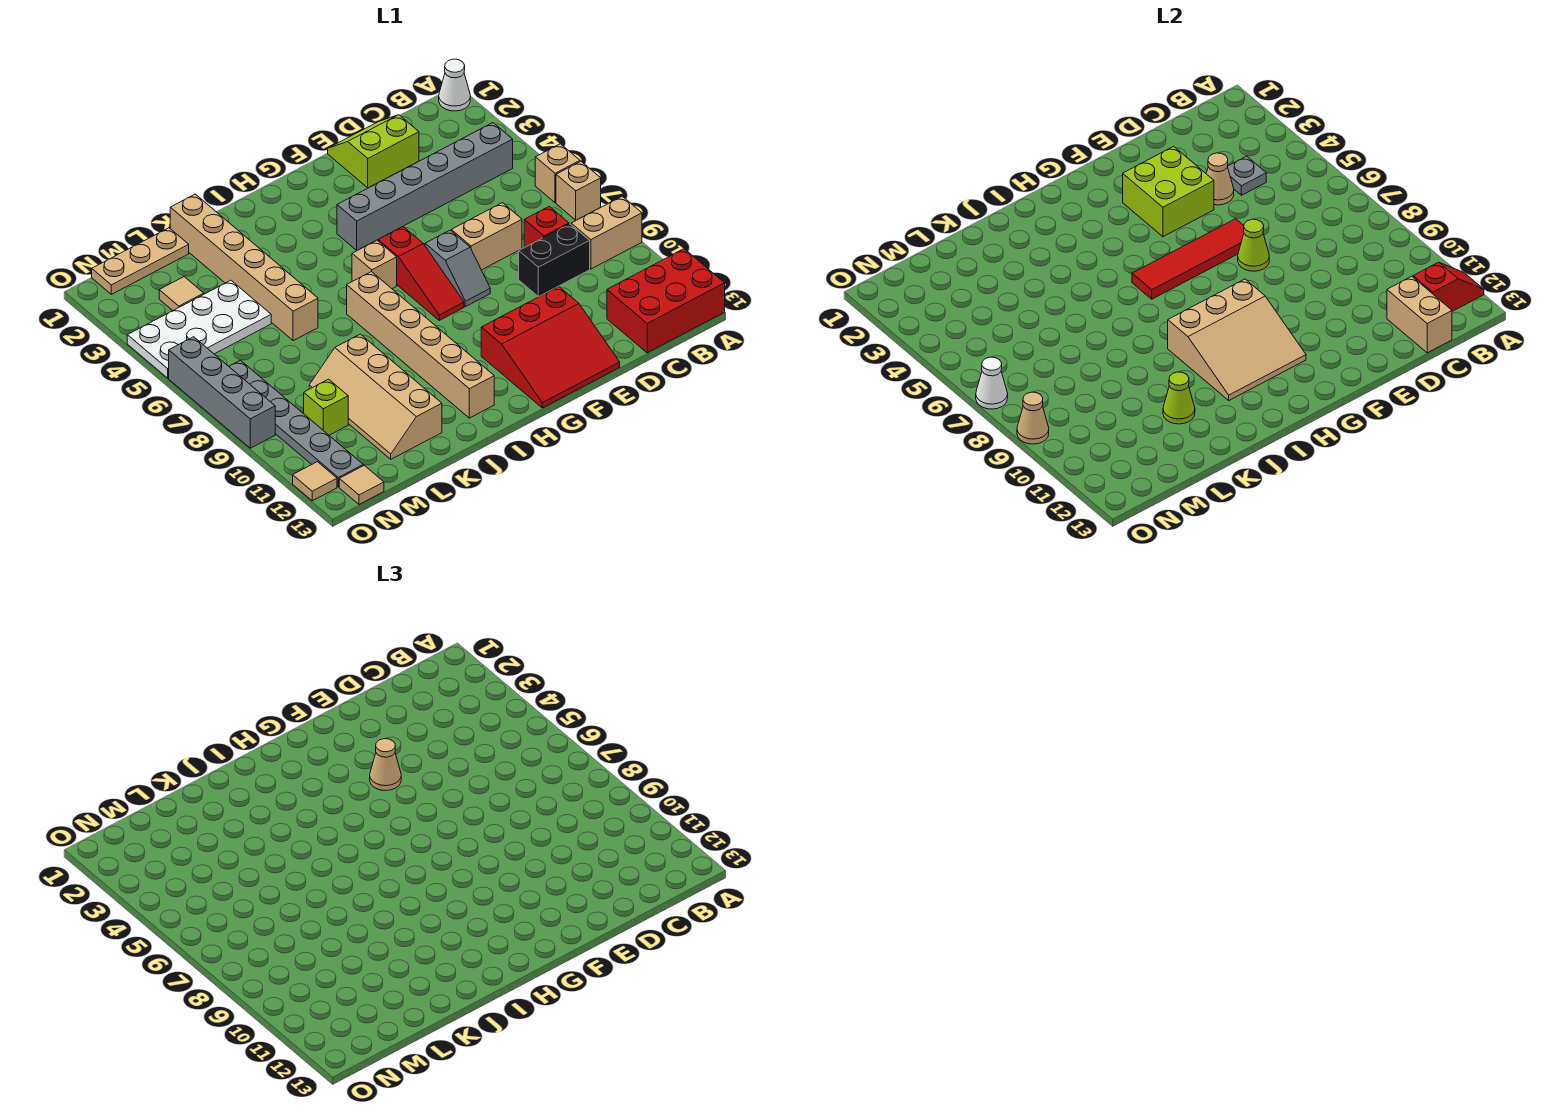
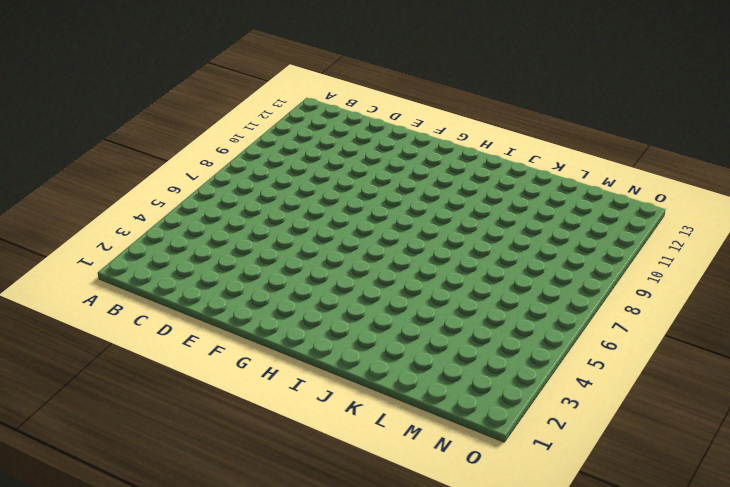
none -> white 1x1 cone [439,59,470,111]
none -> tan 1x1 brick [535,144,580,203]
none -> tan 1x1 brick [556,161,601,220]
none -> tan 1x2 brick [571,196,642,269]

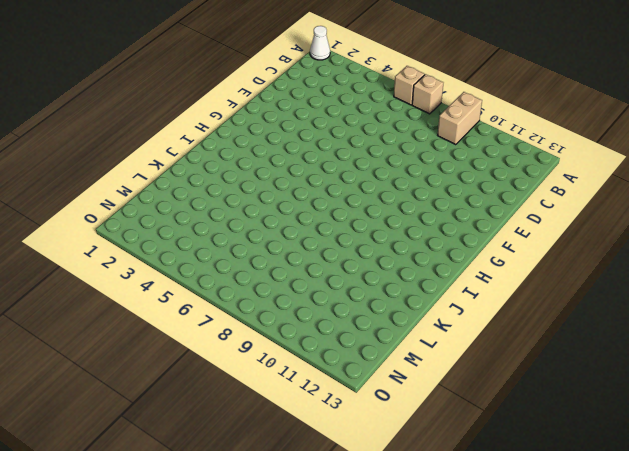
none -> red 2x3 brick [607,249,725,353]
none -> grey 1x6 brick [337,123,513,250]
none -> red 1x1 brick [524,206,569,248]
none -> black 1x2 brick [519,224,590,297]

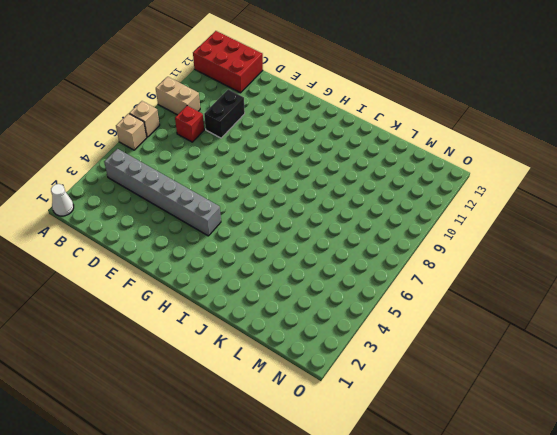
black 1x2 brick [204,89,245,138] -> black 1x2 brick turned to [519,224,590,297]
none -> lime 2x2 slope [328,115,419,188]
none -> tan 1x2 brick [451,203,522,270]
none -> red 3x3 slope [481,286,620,408]
none -> grey 1x2 slope [425,230,490,307]

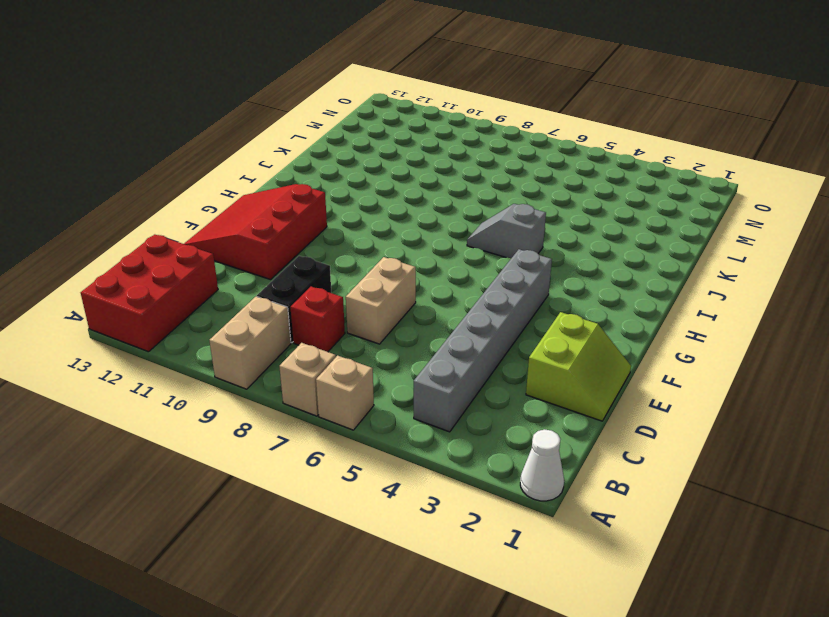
grey 1x2 slope [467,204,546,258] -> grey 1x2 slope moved to [425,230,490,307]
none -> red 1x3 slope [378,227,464,320]
none -> tan 1x1 brick [352,240,397,289]
none -> tan 1x6 brick [347,271,494,418]
none -> tan 1x6 brick [170,194,318,341]

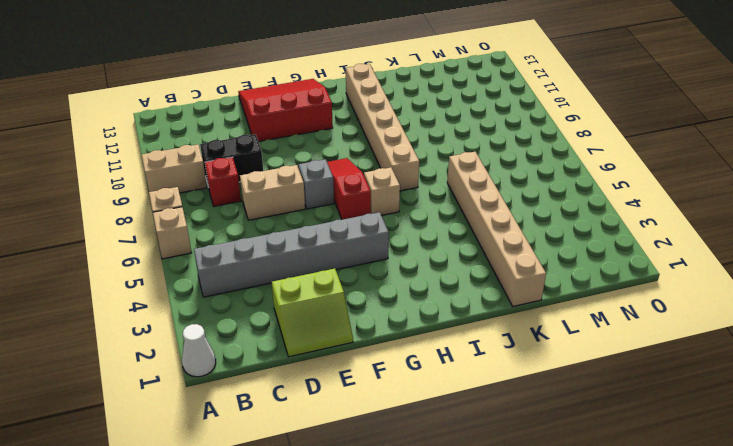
none -> red 2x3 brick [607,249,725,353]
none -> tan 2x4 slope [309,334,442,459]
none -> tan 1x3 plate [92,228,189,294]
none -> white 2x4 plate [127,280,271,378]

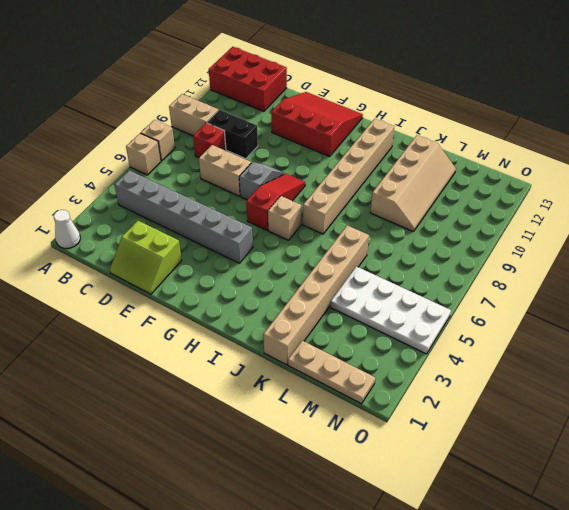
none -> tan 1x1 tile [159,277,204,310]
none -> lime 1x1 brick [304,379,348,435]
none -> grey 1x6 plate [229,360,363,487]
none -> tan 1x1 tile [339,465,384,504]

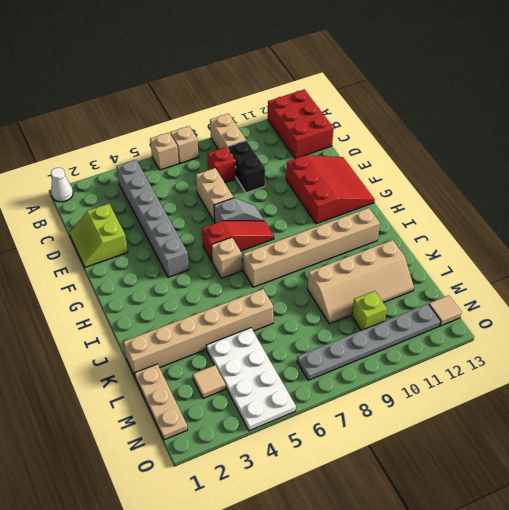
none -> grey 1x4 brick [169,337,275,448]
none -> tan 1x1 tile [293,462,337,501]
none -> red 1x2 slope [1413,262,1484,311]
none -> grey 1x1 plate [1227,156,1266,195]

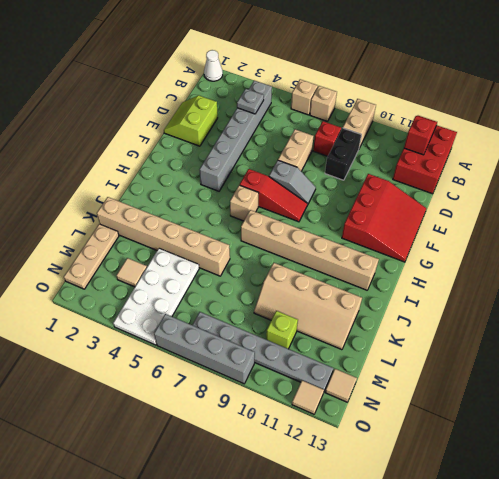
none -> tan 1x2 brick [1387,276,1452,353]
none -> tan 1x1 cone [1206,153,1234,205]
none -> lime 2x2 brick [1123,146,1214,237]
none -> red 1x4 tile [1132,219,1244,299]

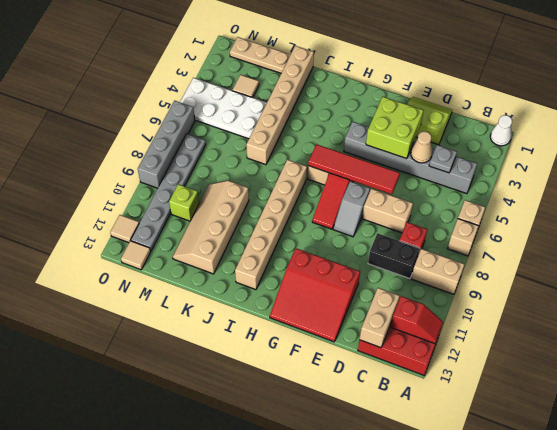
none -> lime 1x1 cone [1238,219,1269,271]
none -> tan 3x3 slope [1168,279,1306,400]
none -> lime 1x1 cone [1163,372,1195,424]
none -> white 1x1 cone [976,357,1008,409]

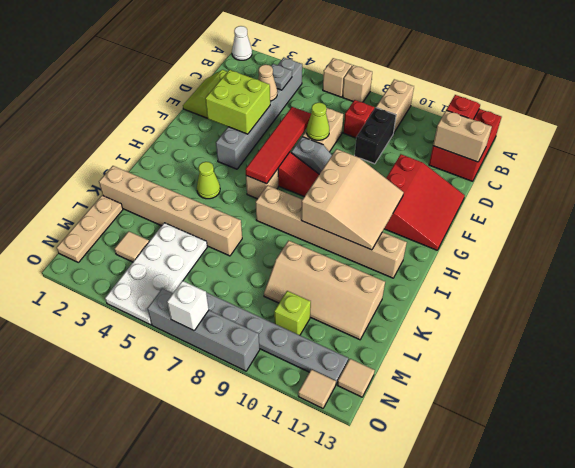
lime 1x1 cone [197,162,220,199] -> lime 1x1 cone moved to [1163,372,1195,424]
white 1x1 brick [167,281,209,331] -> white 1x1 cone [976,357,1008,409]
none -> tan 1x1 cone [1017,392,1049,444]
none -> tan 1x1 cone [370,739,401,791]

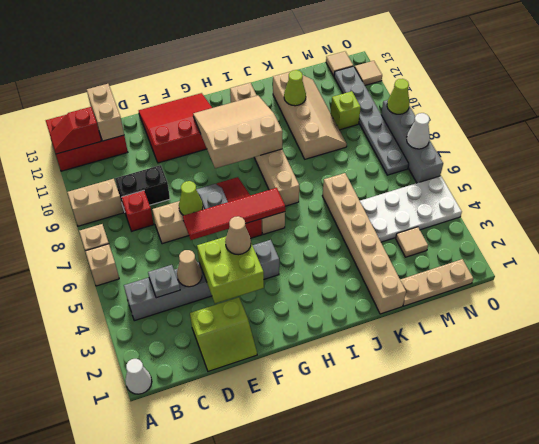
lime 1x1 cone [387,79,410,114] -> tan 1x1 cone [1017,392,1049,444]

